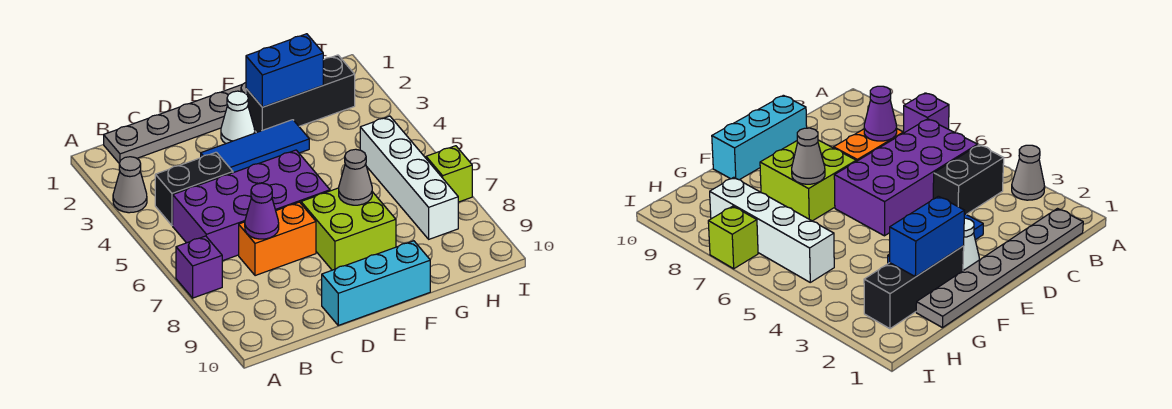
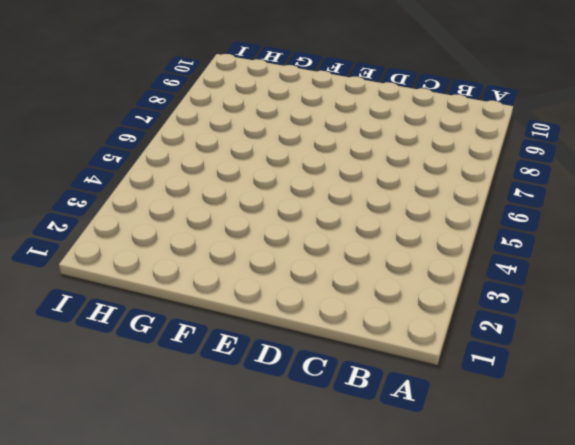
none -> grey 1x1 cone [113,157,147,213]
none -> purple 1x1 brick [176,236,222,298]
none -> grey 1x6 plate [104,83,246,163]

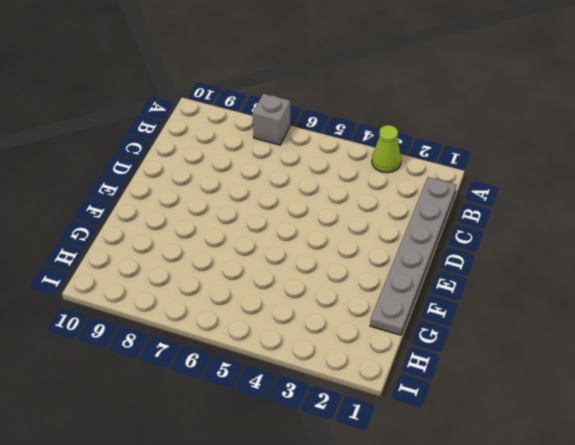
lime 1x1 cone [372,125,401,173] -> grey 1x1 cone [113,157,147,213]
grey 1x1 brick [253,94,290,145] -> purple 1x1 brick [176,236,222,298]
none -> black 1x2 brick [155,152,233,226]
none -> purple 2x4 brick [173,150,330,261]
none -> orange 1x2 brick [239,202,316,276]

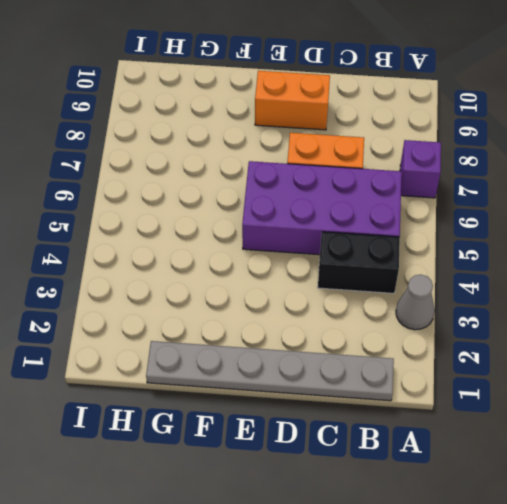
orange 1x2 brick [255,71,330,130] -> none
none -> blue 1x3 tile [201,120,309,173]
none -> cyan 1x3 brick [322,241,430,325]
none -> white 1x1 cone [221,91,255,144]

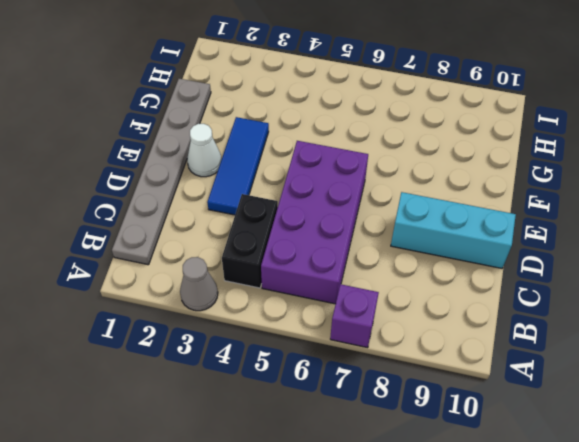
cyan 1x3 brick [391,192,516,268] -> cyan 1x3 brick turned to [322,241,430,325]
none -> orange 1x2 brick [239,202,316,276]
none -> lime 2x2 brick [301,188,396,270]
none -> black 1x3 brick [246,55,355,133]

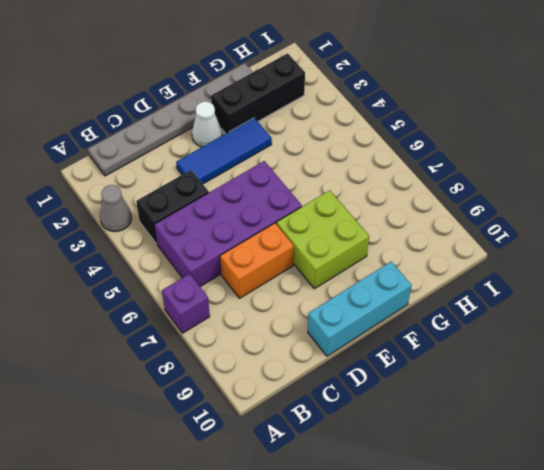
none -> white 1x4 brick [360,116,458,239]
none -> lime 1x1 brick [426,146,472,202]
none -> purple 1x1 cone [245,183,279,239]

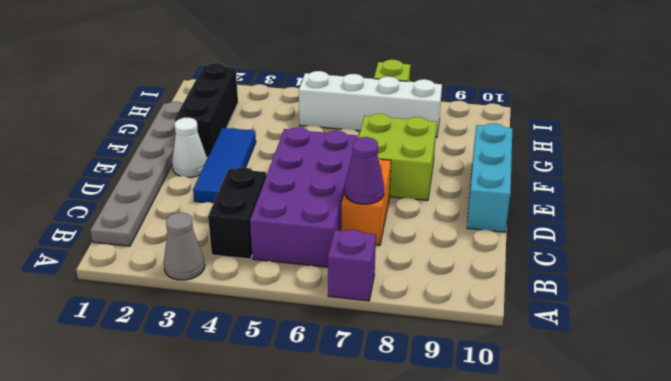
none -> blue 1x2 brick [246,34,323,107]
none -> grey 1x1 cone [339,149,372,205]

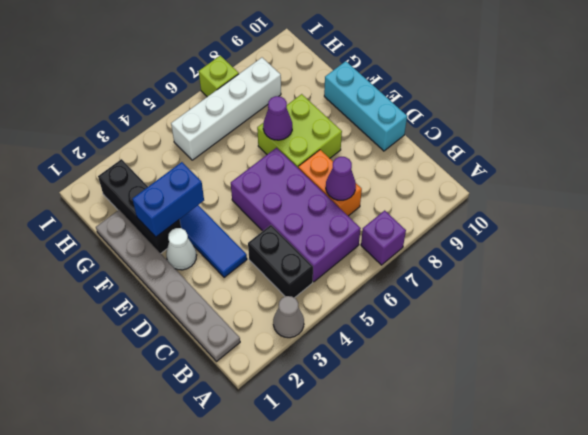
blue 1x2 brick [132,162,204,237] -> blue 1x2 brick turned to [246,34,323,107]
purple 1x1 cone [263,96,292,140] -> grey 1x1 cone [339,149,372,205]

